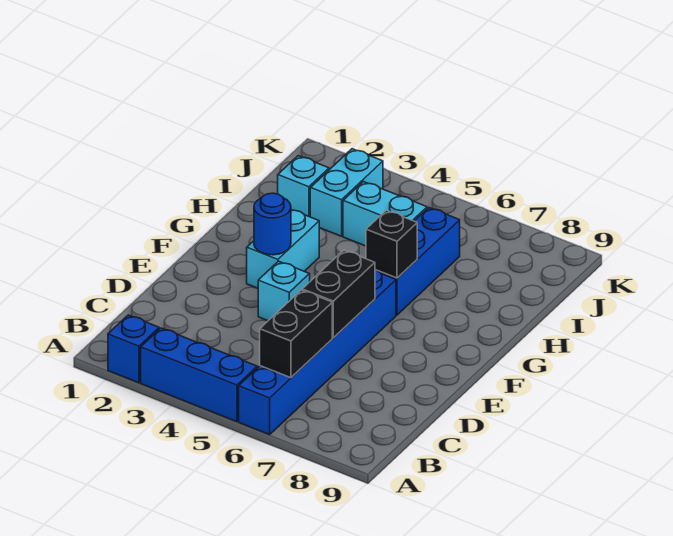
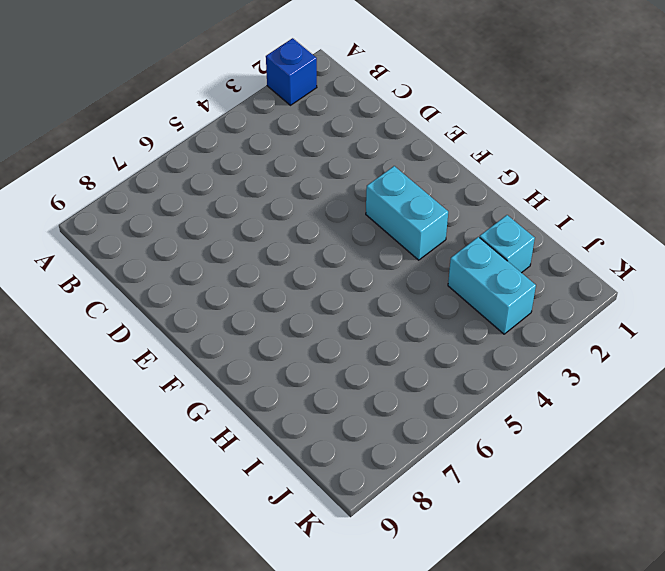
none -> blue 1x3 brick [141,328,257,422]
none -> blue 1x6 brick [239,270,396,435]
none -> cyan 1x1 brick [258,261,310,321]

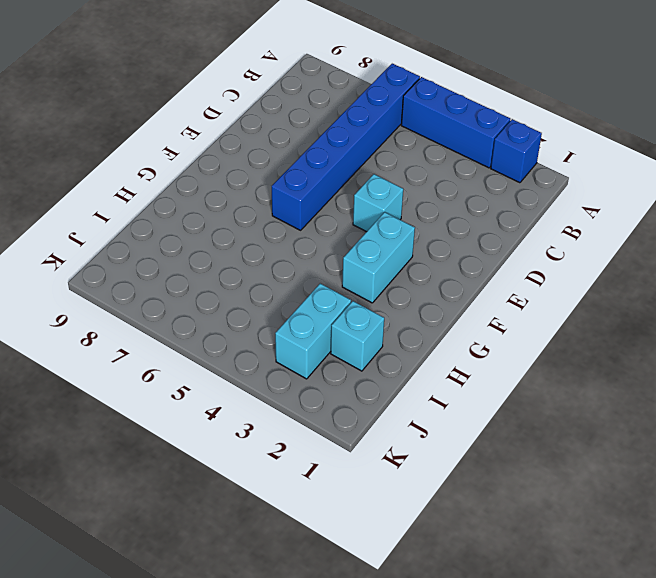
none -> blue 1x3 brick [379,208,460,315]
none -> cyan 1x2 brick [343,182,427,246]
none -> black 1x2 brick [260,290,332,378]

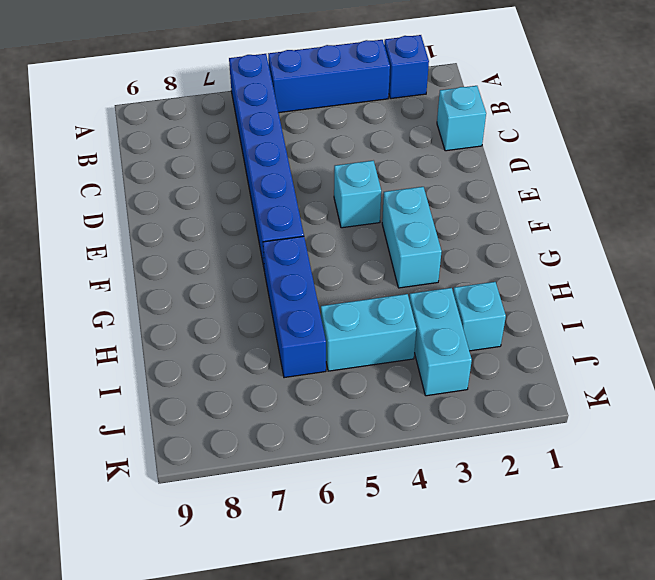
cyan 1x1 brick [437,86,486,151] -> none
none -> black 1x2 brick [260,290,332,378]
none -> black 1x2 brick [302,250,375,338]
none -> blue 1x1 round brick [254,193,291,255]

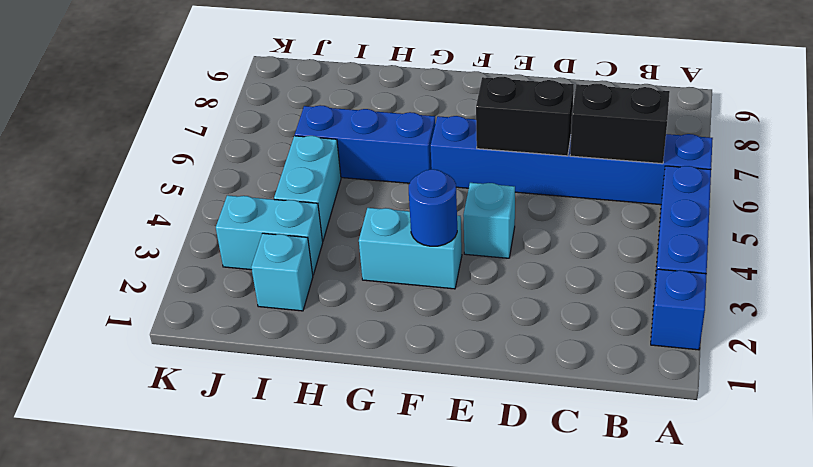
none -> black 1x1 brick [366,210,417,278]

